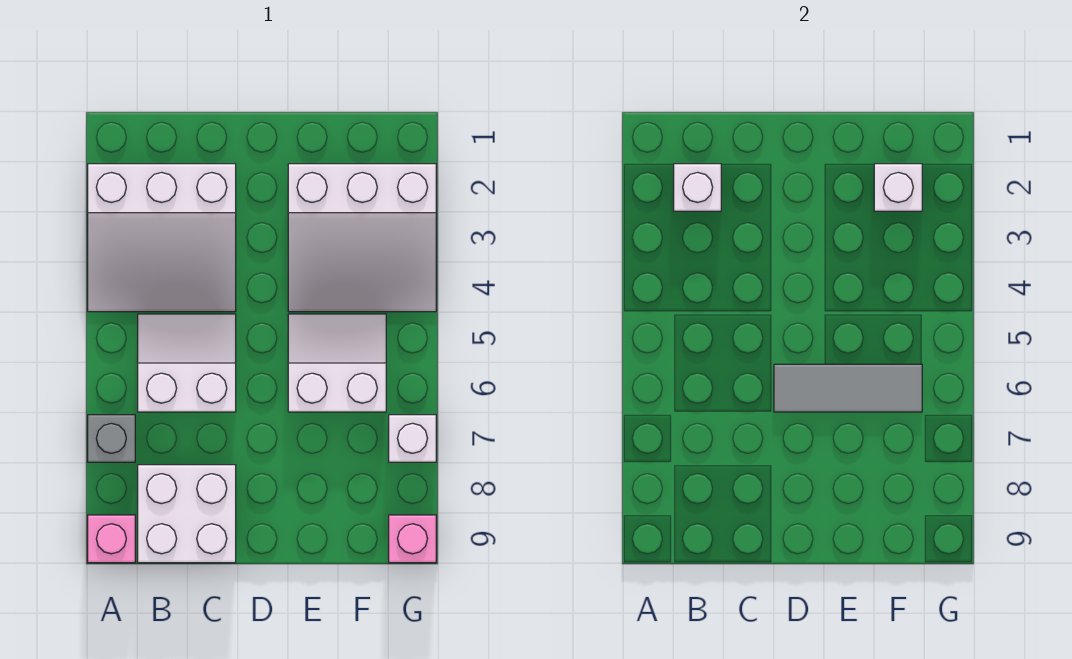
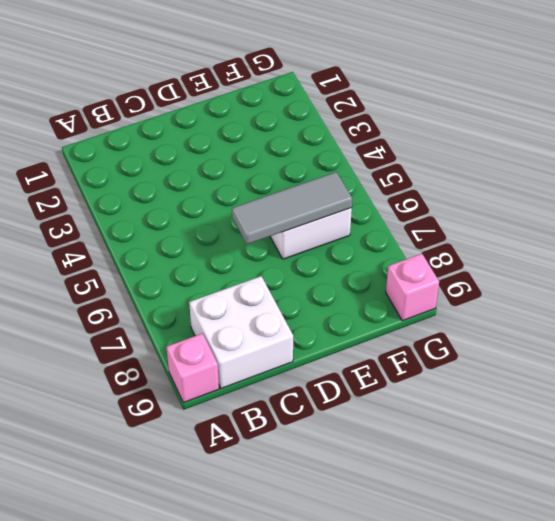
none -> white 3x3 slope [88,164,236,312]
none -> grey 1x1 brick [88,415,135,462]
none -> white 2x2 slope [138,314,236,412]

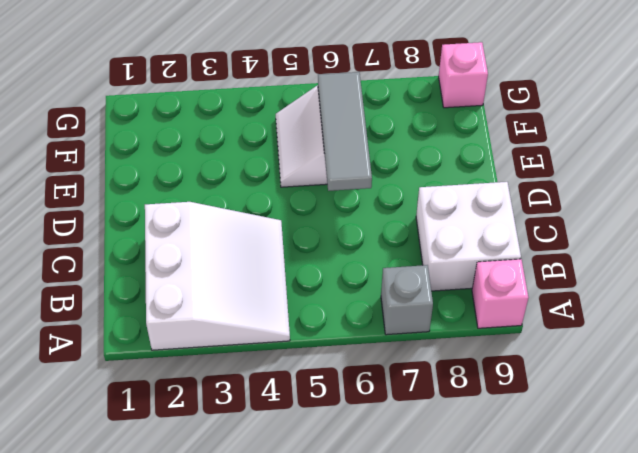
none -> white 2x2 slope [138,314,236,412]
none -> white 3x3 slope [288,164,436,312]
none -> white 1x1 brick [389,415,436,462]

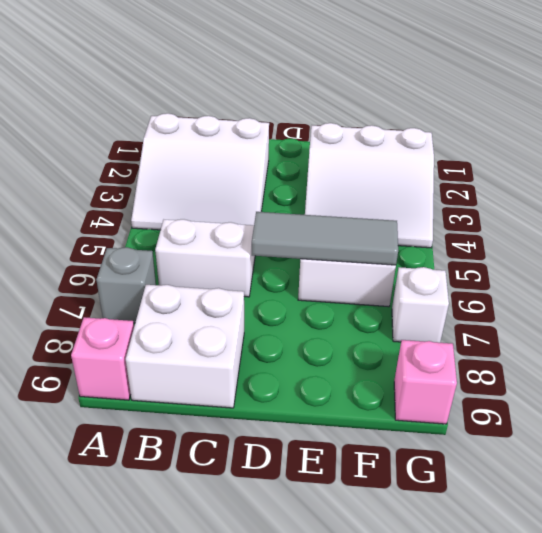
none -> white 1x1 brick [674,164,721,211]
none -> white 1x1 brick [874,164,922,211]

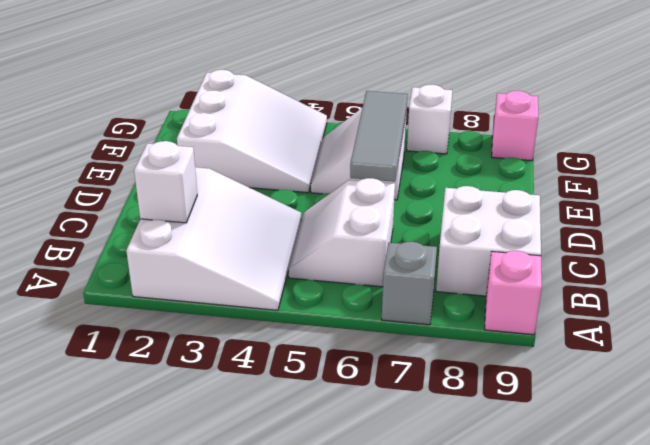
none -> white 1x1 brick [874,164,922,211]

